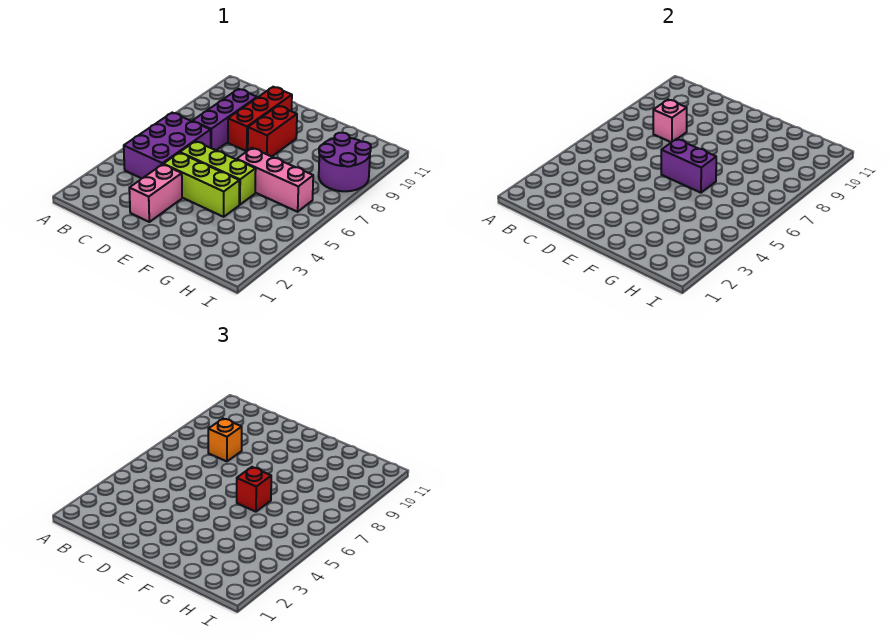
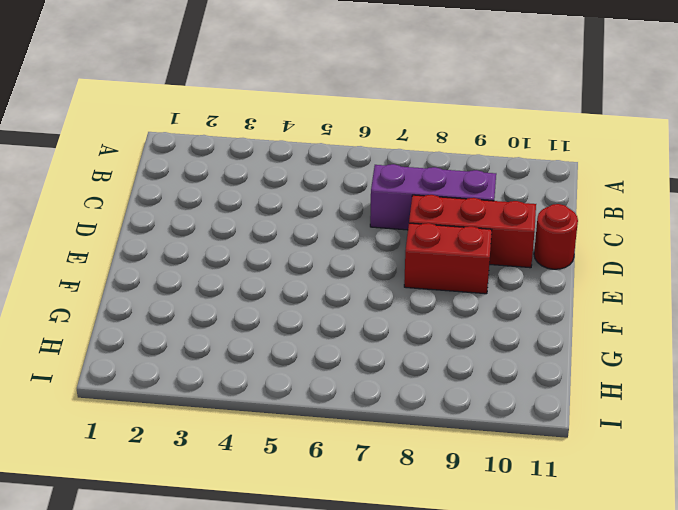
red 1x1 round brick [534,204,578,269] -> none
none -> purple 2x3 brick [124,113,211,179]
none -> pink 1x2 brick [129,164,182,222]
none -> lime 1x3 brick [163,153,239,217]

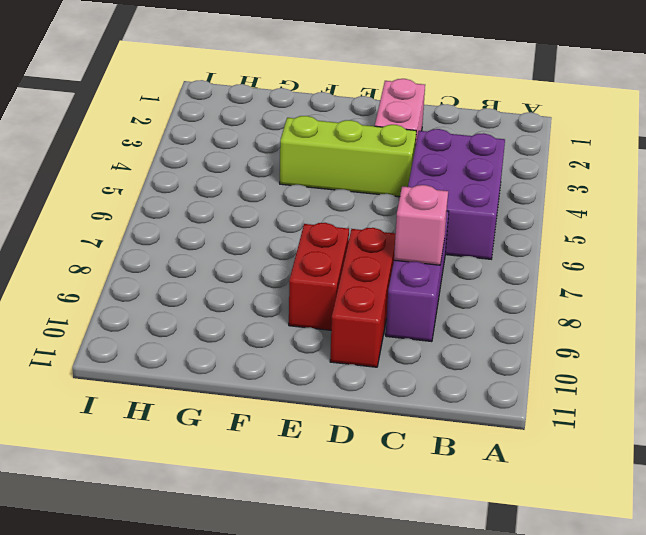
none -> lime 1x3 brick [180,141,256,205]
none -> pink 1x3 brick [237,148,313,212]
none -> purple 2x2 round brick [319,133,371,191]

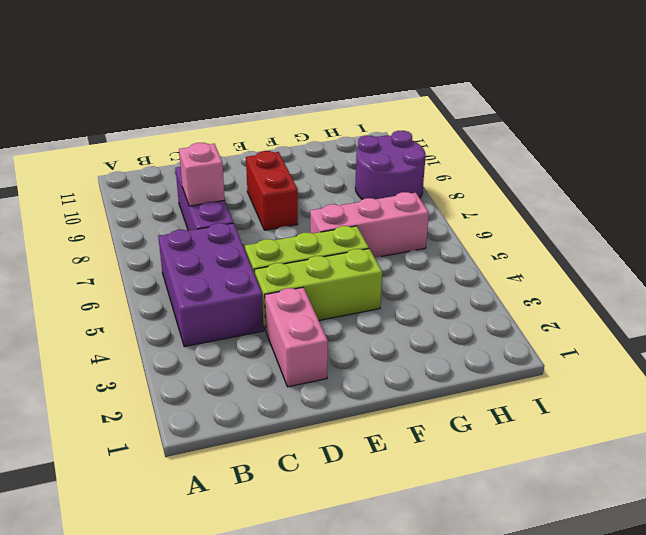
none -> red 1x3 brick [228,87,292,151]
none -> purple 1x2 brick [661,139,716,193]
none -> orange 1x1 brick [208,419,242,461]

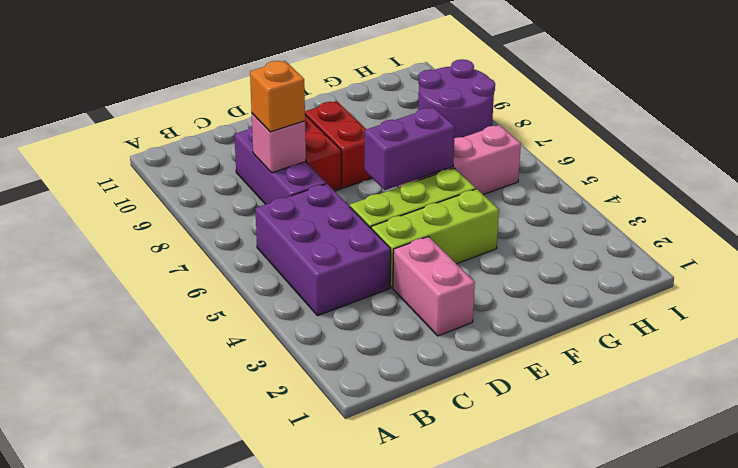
none -> red 1x1 brick [237,467,271,512]

